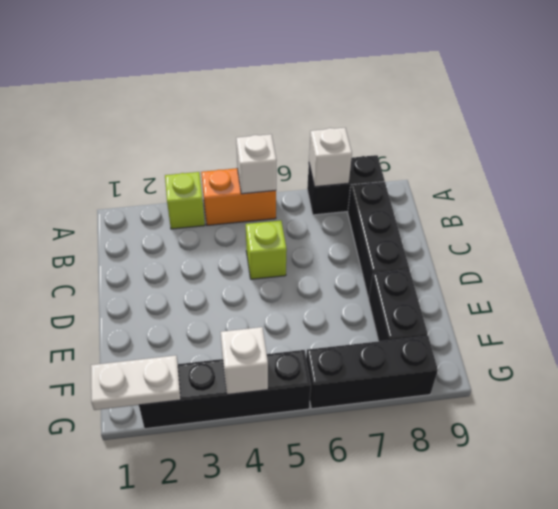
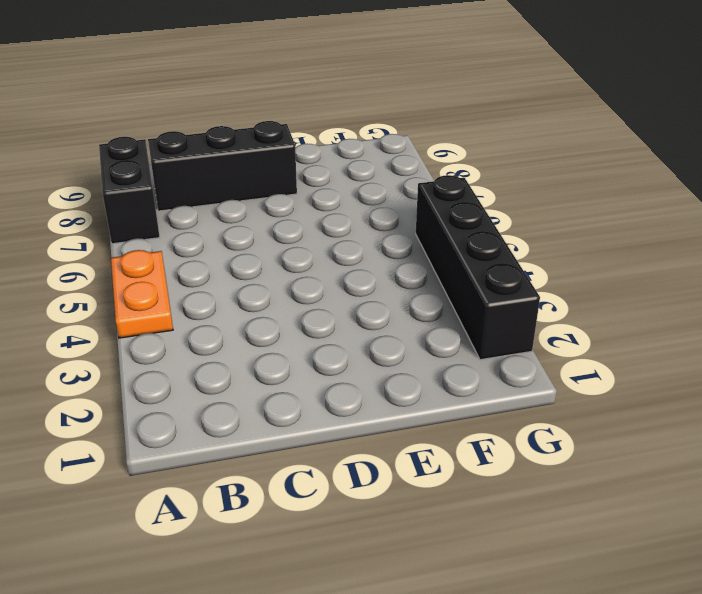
orange 1x2 plate [111,250,173,338] -> orange 1x2 brick [201,168,276,225]
none -> lime 1x1 brick [165,172,205,229]
none -> lime 1x1 brick [246,220,287,279]
none -> black 1x2 brick [369,269,428,341]

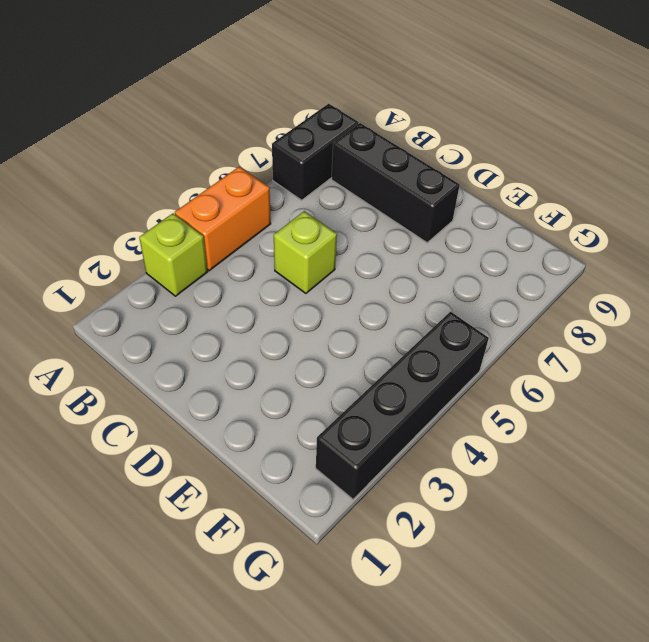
none -> black 1x2 brick [369,269,428,341]
none -> black 1x3 brick [306,336,438,409]
none -> white 1x1 brick [236,134,277,194]

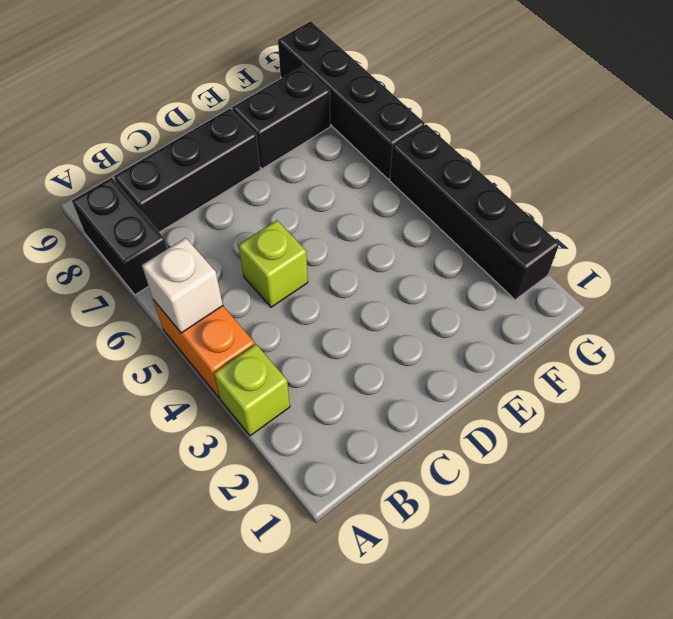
black 1x4 brick [278,21,425,179] -> black 1x3 brick [306,336,438,409]
none -> white 1x1 brick [309,128,352,187]
none -> white 1x2 plate [91,355,181,410]
none -> white 1x1 brick [221,327,268,395]

